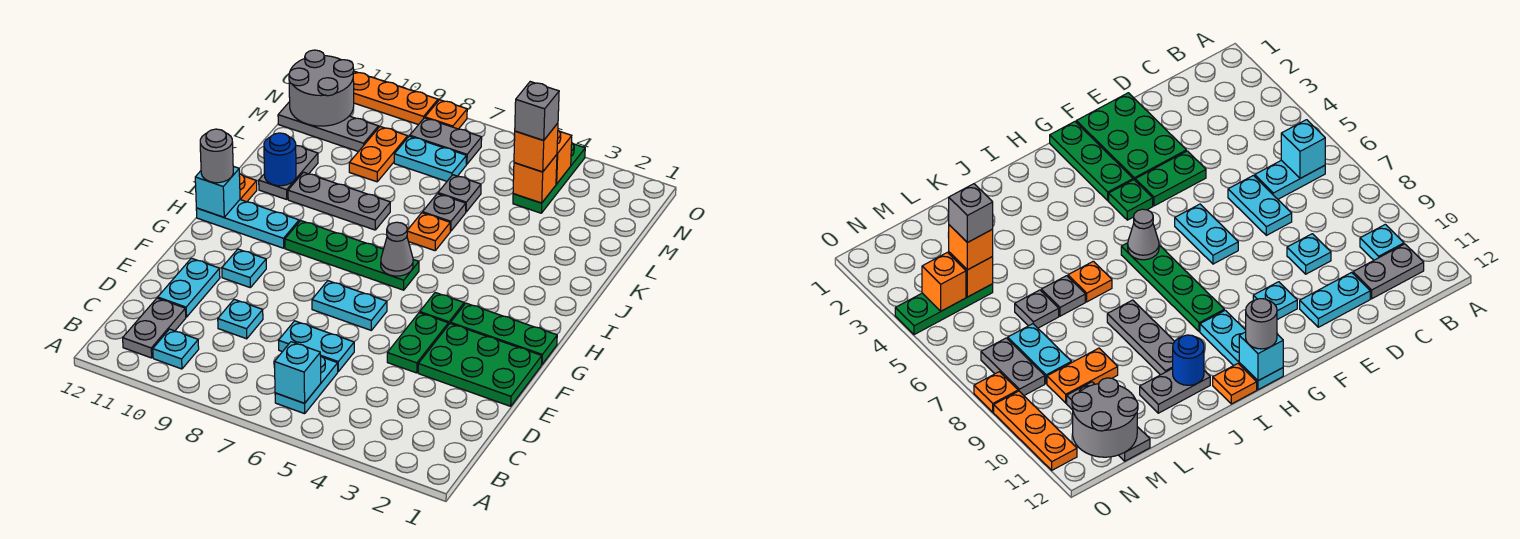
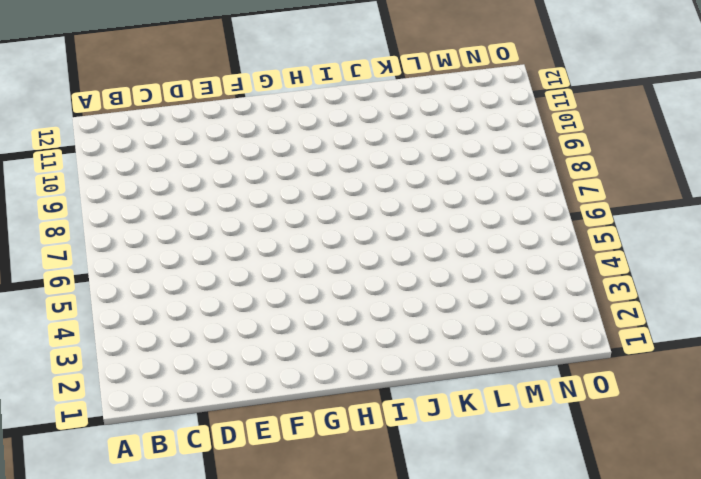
none -> cyan 1x2 plate [275,357,338,414]
none -> cyan 1x1 plate [153,329,199,369]
none -> grey 1x2 plate [123,298,186,358]
none -> cyan 1x2 plate [278,321,354,372]

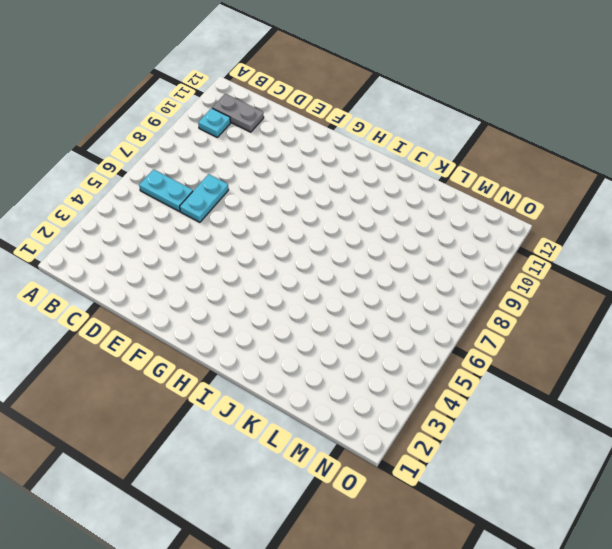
none -> cyan 1x1 plate [218,299,263,339]
none -> cyan 1x2 plate [158,258,220,317]
none -> green 2x3 plate [418,323,542,406]
none -> green 1x2 plate [387,313,448,373]

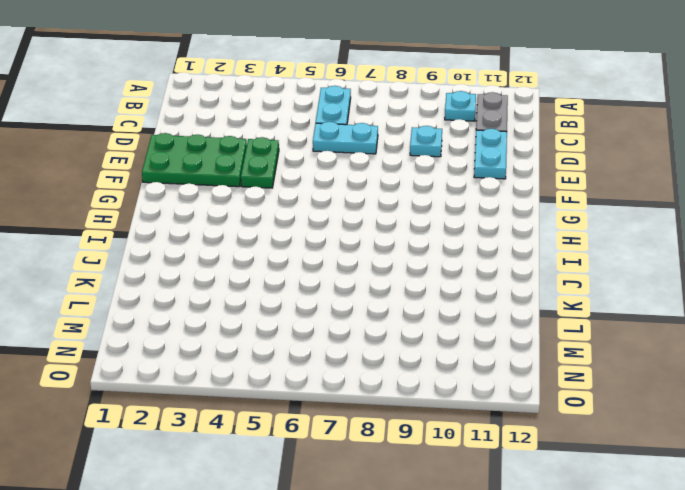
none -> cyan 1x2 plate [312,281,387,330]
none -> cyan 1x1 plate [222,249,266,287]
none -> green 1x3 plate [451,303,557,364]
none -> green 1x1 plate [420,293,464,325]

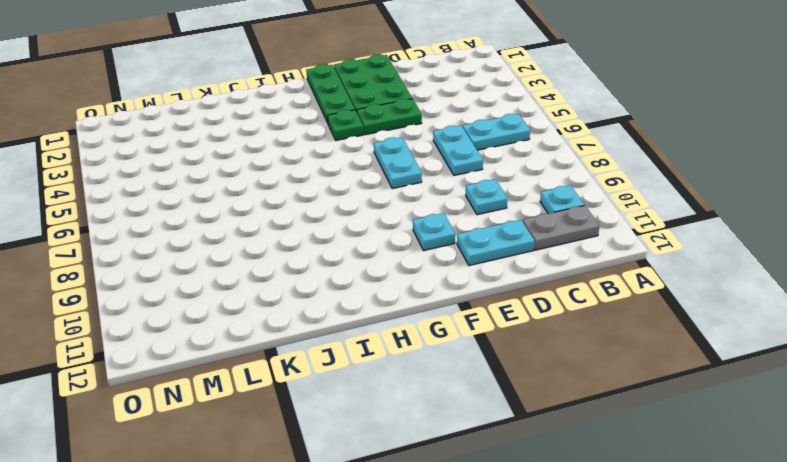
none -> green 1x4 plate [285,221,419,290]
none -> cyan 1x3 plate [196,200,299,248]
none -> orange 1x1 plate [239,174,257,202]
none -> orange 1x1 plate [407,213,450,251]

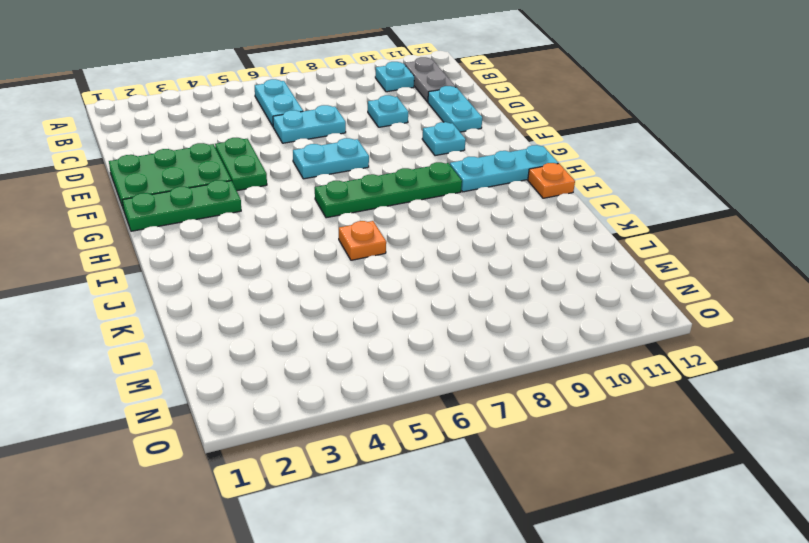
none -> green 1x1 plate [420,293,464,325]
none -> grey 1x3 plate [288,172,390,230]
none -> grey 1x2 plate [259,145,318,199]
none -> grey 1x1 plate [422,194,466,231]

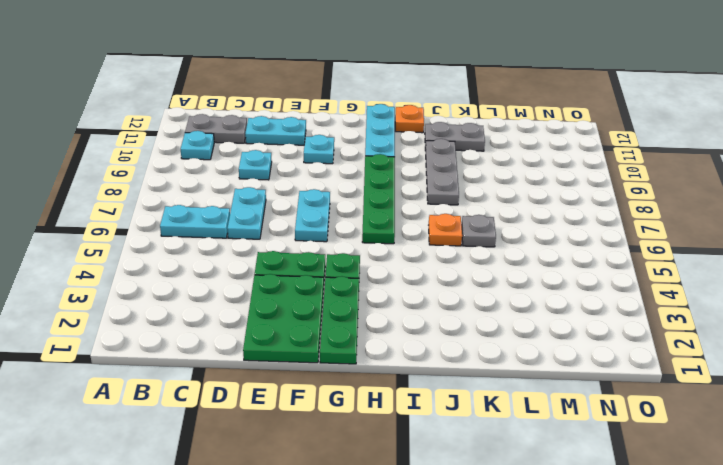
none -> grey 1x1 plate [438,175,481,212]
none -> orange 1x2 plate [349,127,408,182]
none -> green 1x3 plate [513,143,585,213]
none -> cyan 1x2 plate [394,136,466,181]

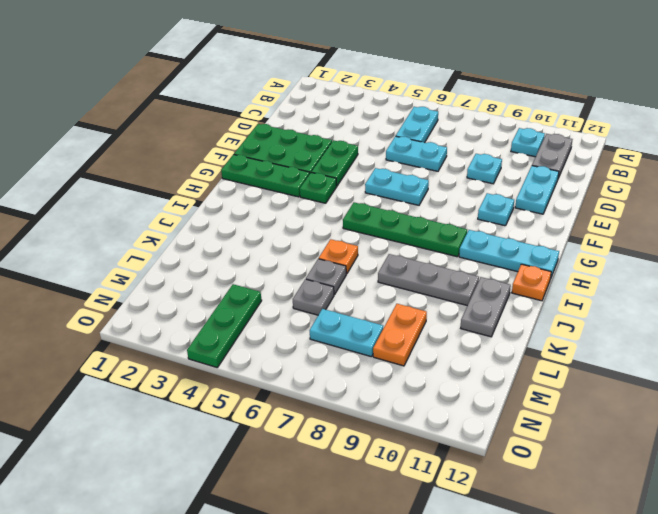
none -> grey 1x3 plate [278,102,378,152]
none -> grey 1x2 plate [410,118,482,164]
none -> orange 1x1 plate [425,100,467,129]
none -> orange 1x3 plate [353,71,438,125]

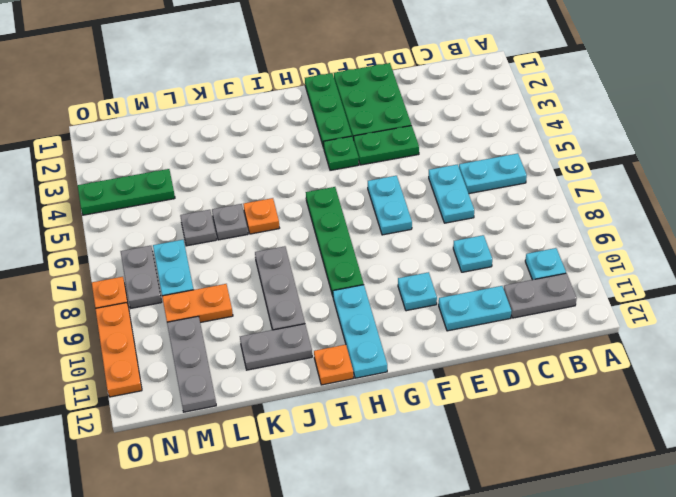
none -> cyan 1x1 brick [274,342,321,403]
none -> grey 1x1 cone [381,222,413,276]
none -> cyan 1x1 brick [195,166,240,217]
none -> blue 1x1 round brick [264,133,296,186]

